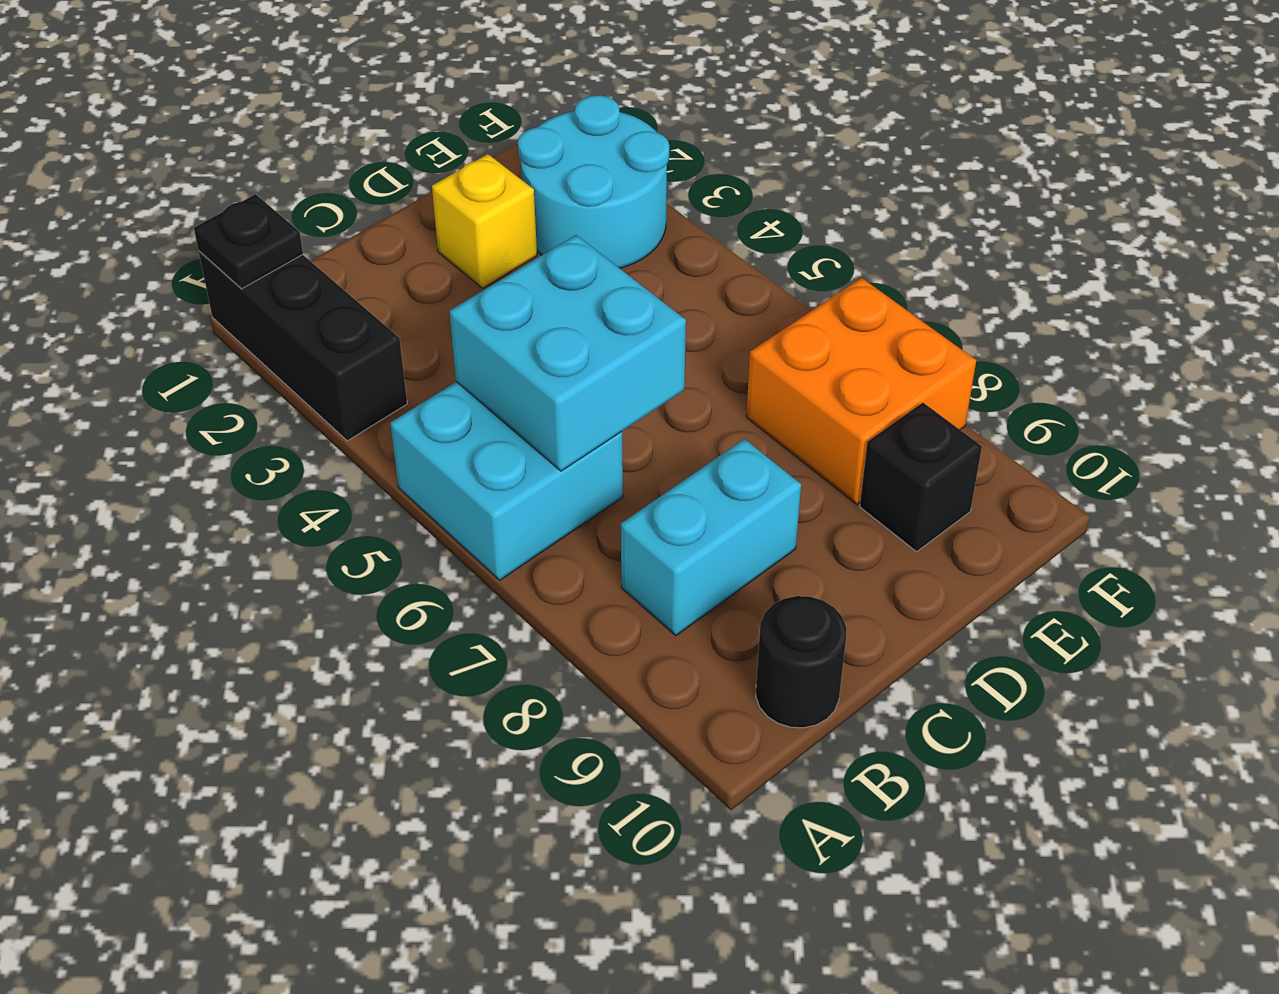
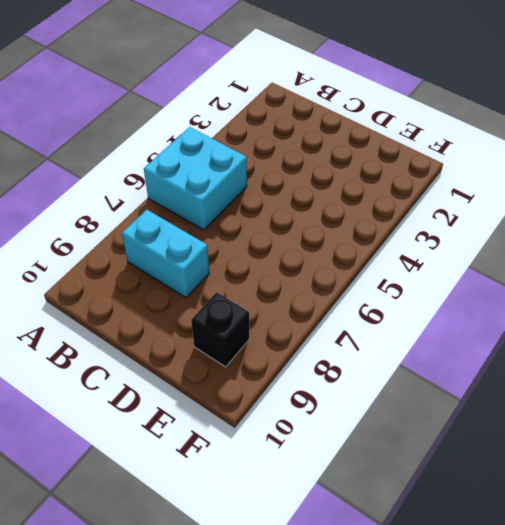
none -> black 1x3 brick [199,251,407,441]
none -> black 1x1 round brick [756,596,846,728]

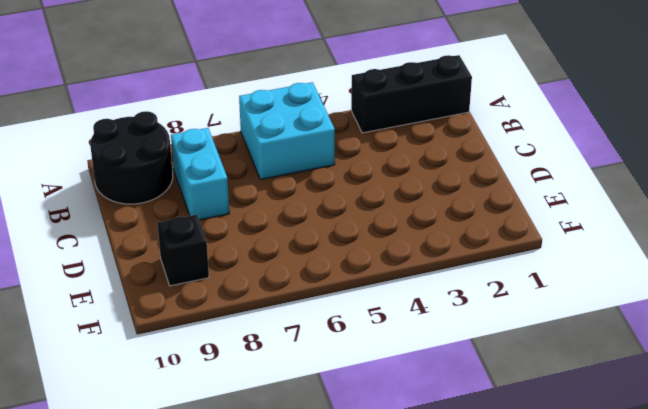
black 2x2 round brick [90,111,173,204] -> black 1x1 round brick [756,596,846,728]
none -> yellow 1x1 brick [432,154,537,288]
none -> cyan 2x2 round brick [518,95,669,268]

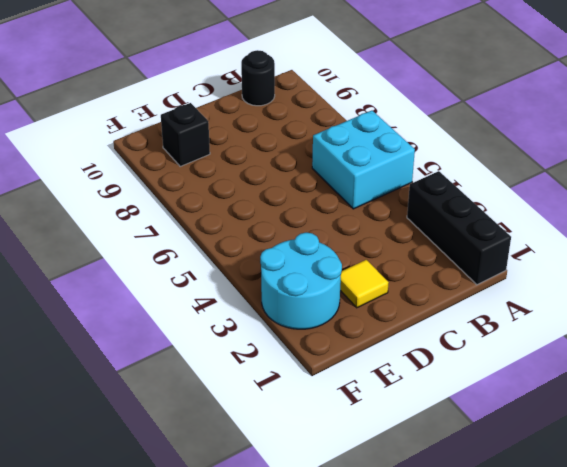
yellow 1x1 tile [340,260,389,308] -> yellow 1x1 brick [432,154,537,288]
none -> cyan 1x2 brick [621,439,801,636]
none -> orange 2x2 brick [746,278,976,504]

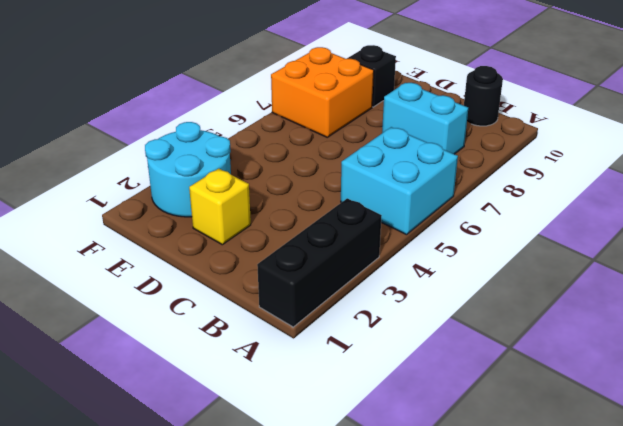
none -> black 1x1 plate [194,194,303,289]
none -> cyan 2x2 brick [450,235,686,471]

